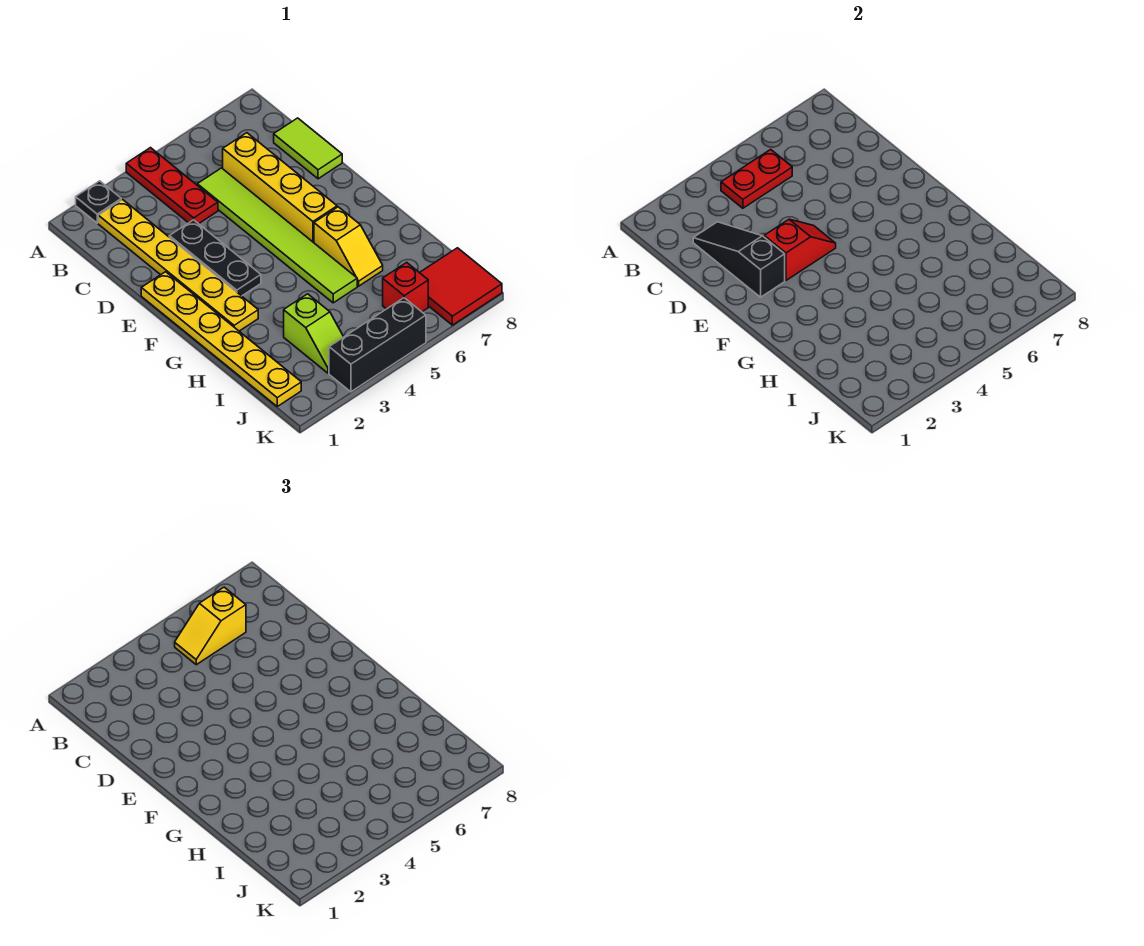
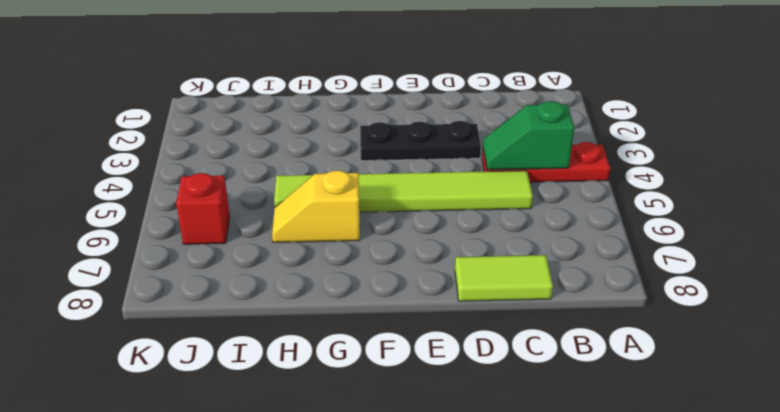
green 1x2 slope [483,101,574,170] -> red 1x2 plate [721,149,792,208]
none -> black 1x1 plate [76,181,121,223]
none -> yellow 1x6 plate [98,200,258,331]
none -> yellow 1x4 brick [223,133,337,243]

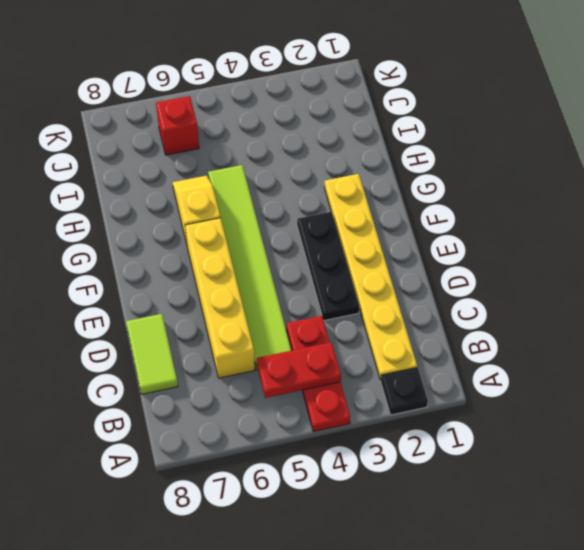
none -> yellow 1x6 plate [141,272,301,406]
none -> lime 1x2 slope [284,294,343,373]
none -> red 2x2 tile [420,248,502,325]

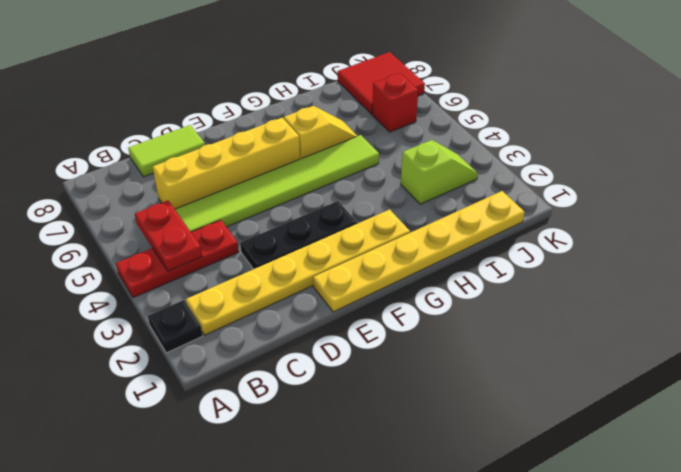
none -> black 1x3 brick [329,298,426,392]
none -> black 1x3 slope [693,222,785,297]
none -> red 1x2 slope [764,219,836,280]

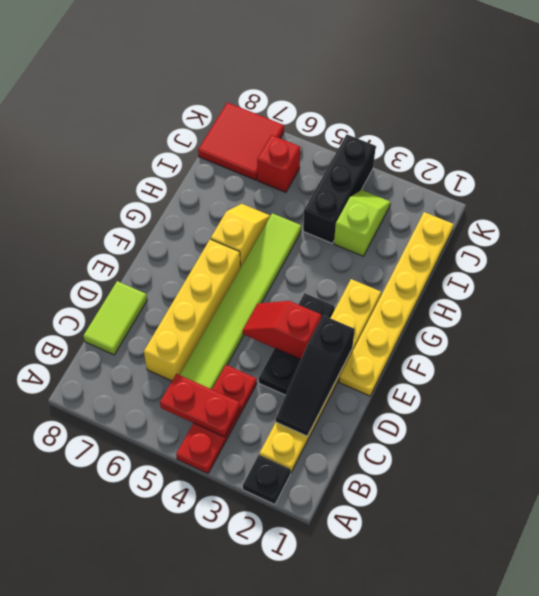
black 1x3 brick [303,135,376,243] -> black 1x3 brick turned to [329,298,426,392]
none -> yellow 1x2 slope [175,587,246,665]

